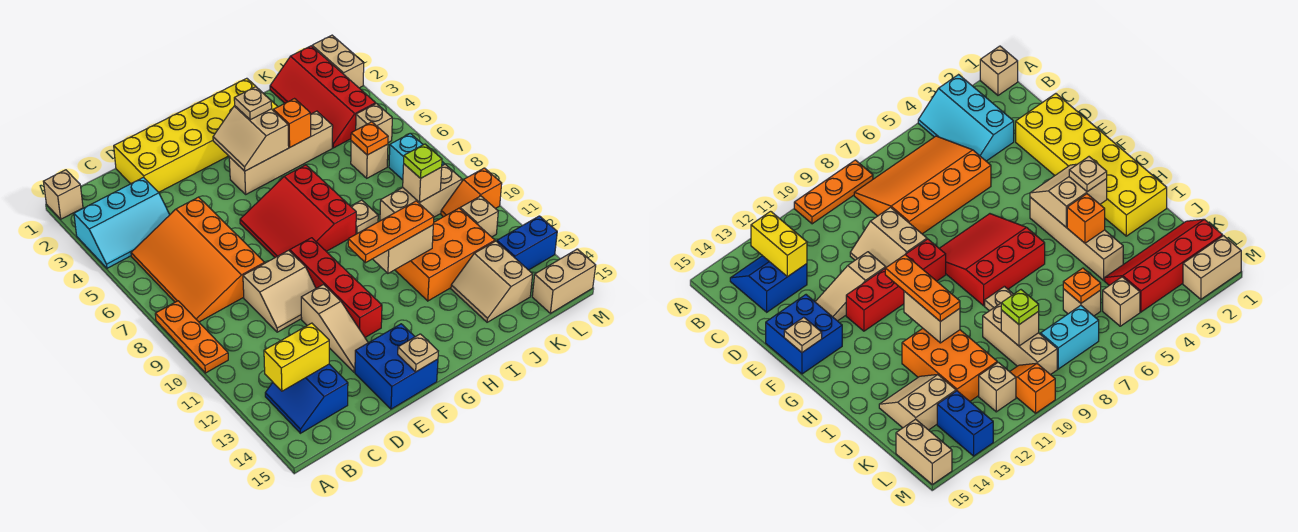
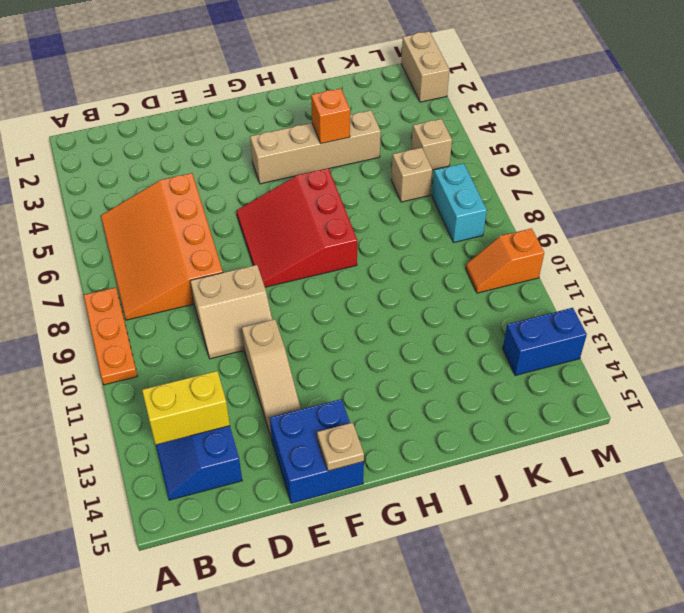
none -> tan 1x1 brick [43,170,83,219]
none -> cyan 2x3 slope [74,177,170,268]
none -> yellow 2x6 brick [114,78,278,192]
none -> red 1x4 brick [290,238,382,337]

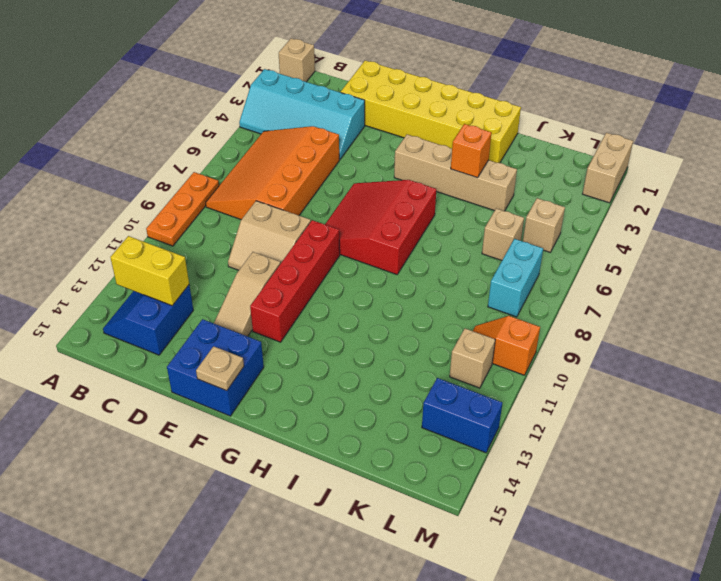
cyan 2x4 slope [239,69,365,160] -> cyan 2x3 slope [74,177,170,268]
none -> tan 1x1 plate [351,200,378,234]
none -> orange 2x3 brick [395,208,495,301]
none -> tan 1x3 brick [380,164,462,221]
none -> tan 2x2 slope [451,241,533,322]

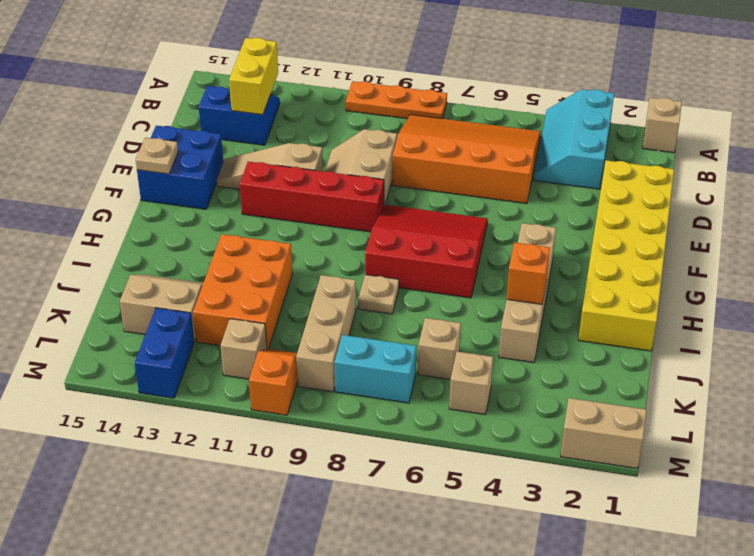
none -> red 2x4 slope [270,46,376,148]
none -> tan 1x2 brick [532,249,596,313]
none -> tan 2x2 slope [213,106,289,171]
none -> tan 1x2 brick [373,225,433,273]

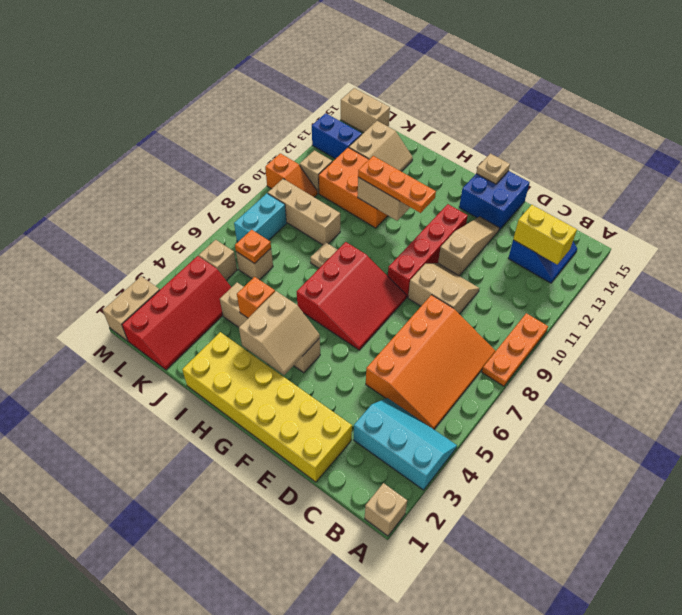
none -> tan 1x1 brick [403,164,442,202]
none -> tan 1x1 plate [234,87,272,120]
none -> lime 1x1 plate [404,144,442,178]

